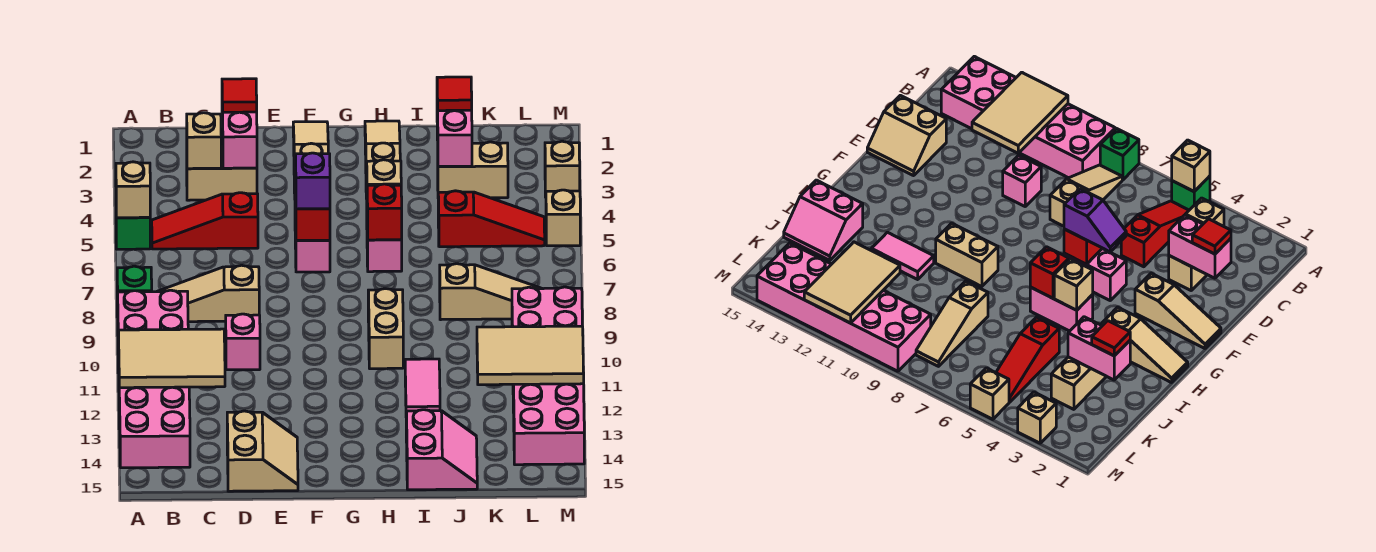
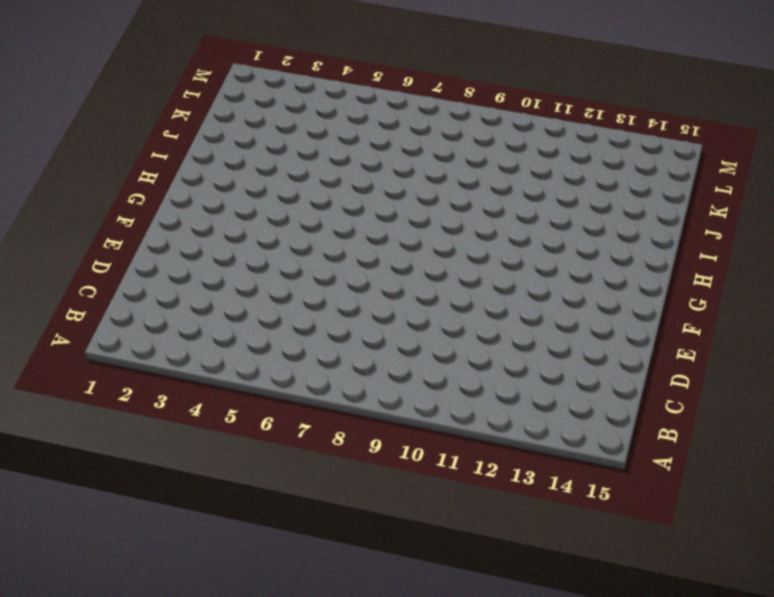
none -> green 1x1 brick [116,217,150,249]
none -> green 1x1 brick [117,266,152,317]
none -> pink 2x6 brick [118,290,190,468]
none -> red 1x3 slope [152,193,258,249]

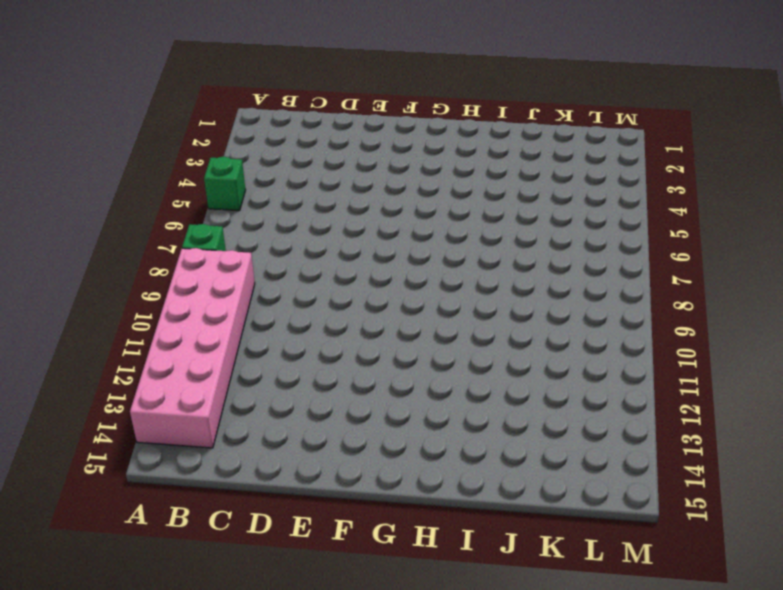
none -> red 1x3 slope [152,193,258,249]
none -> tan 1x3 slope [157,265,259,322]
none -> tan 1x2 brick [187,145,257,200]
none -> pink 1x1 brick [226,314,260,370]

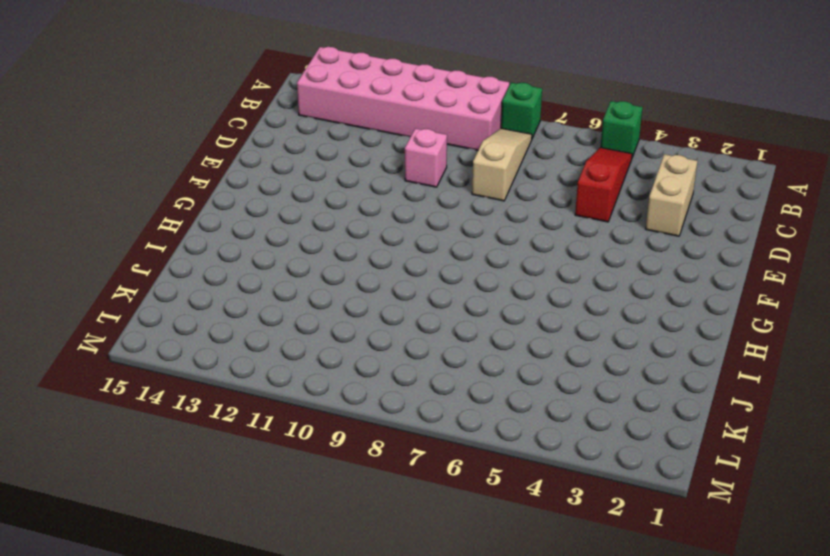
none -> tan 2x2 slope [227,411,298,491]
none -> tan 1x3 slope [293,122,328,193]
none -> pink 1x2 brick [295,193,330,272]
none -> tan 1x3 slope [365,121,400,198]

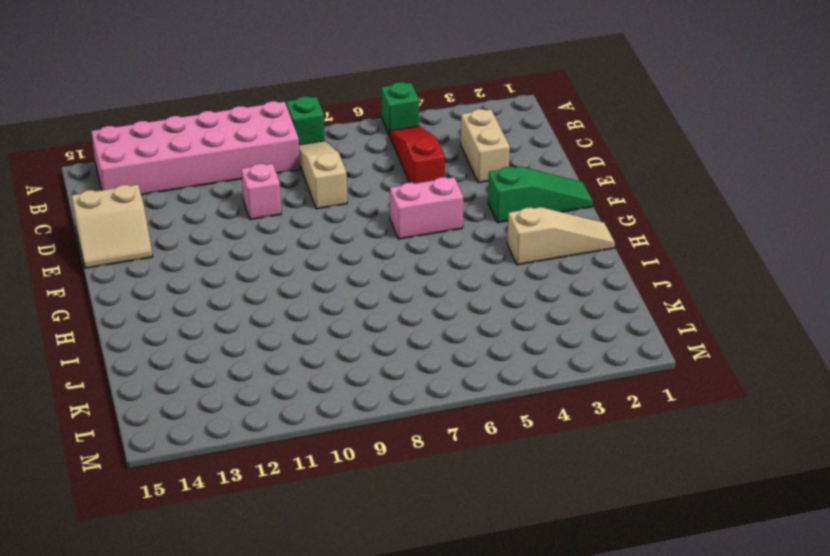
green 1x3 slope [488,167,593,223] -> tan 1x3 slope [293,122,328,193]
none -> pink 1x2 brick [367,235,402,272]
none -> tan 1x2 brick [368,289,403,369]
none -> pink 1x2 tile [405,359,440,411]
none -> pink 2x2 slope [406,410,477,490]

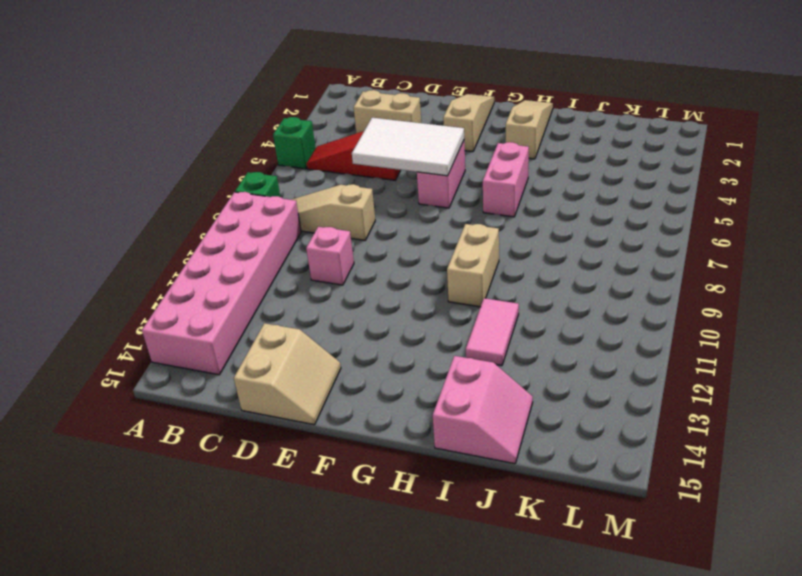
white 2x3 tile [352,118,464,176] -> red 1x1 brick [296,209,330,240]
none -> tan 1x2 brick [438,142,508,198]
none -> red 1x3 slope [438,191,545,247]
none -> tan 1x3 slope [440,264,542,320]
none -> pink 2x6 brick [512,287,584,465]

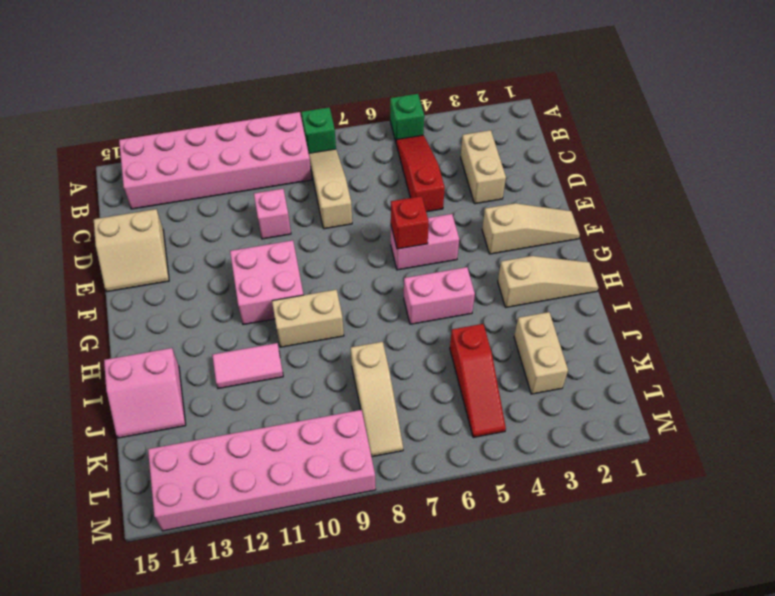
pink 2x2 brick [230,240,303,325] -> none
none -> tan 1x1 brick [545,141,580,197]
none -> tan 1x1 brick [546,190,580,246]
none -> tan 1x1 brick [116,162,150,218]
none -> tan 2x3 tile [118,329,225,388]

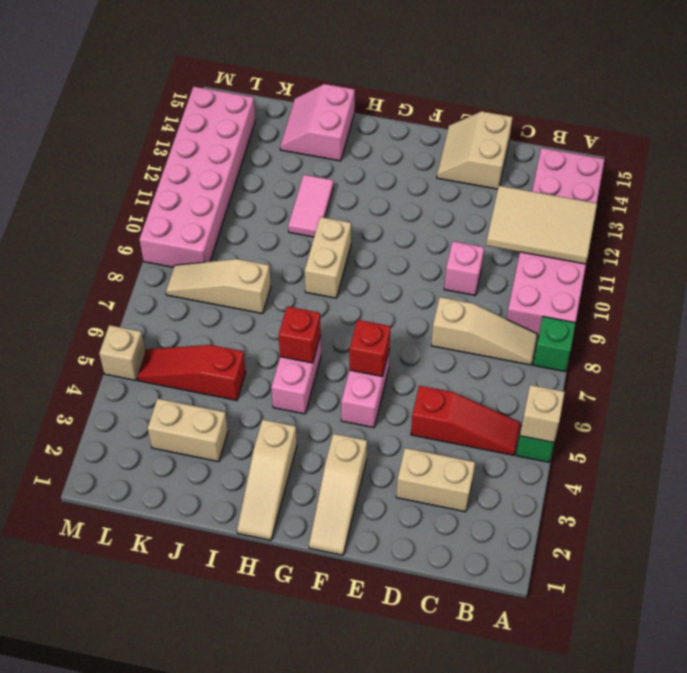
none -> tan 1x1 brick [545,141,580,197]
none -> tan 1x1 brick [187,113,221,169]
none -> pink 1x2 brick [222,112,257,168]
none -> tan 1x1 brick [366,160,401,186]

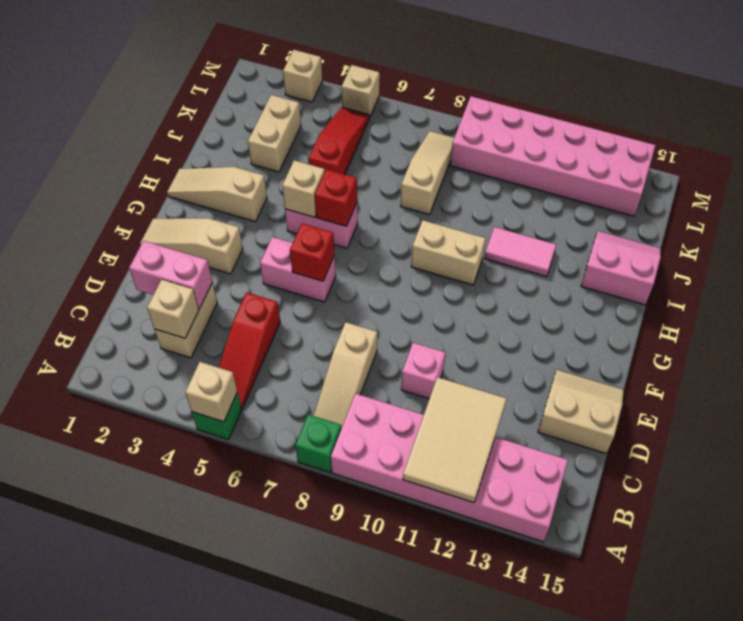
none -> pink 1x2 brick [437,108,472,166]
none -> tan 2x3 tile [477,326,584,385]
none -> red 1x1 tile [222,79,257,112]
none -> purple 1x2 slope [295,153,330,209]

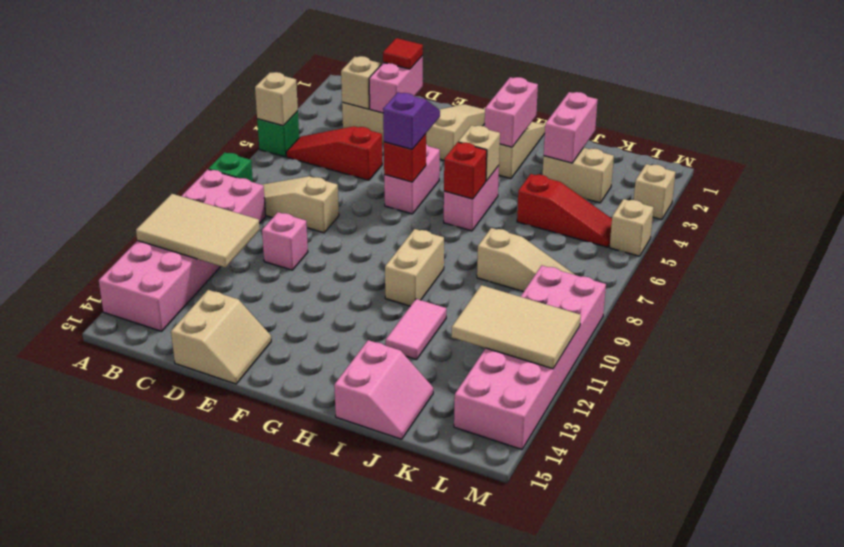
pink 1x2 brick [485,77,538,147] -> none
none -> red 1x1 tile [437,77,472,111]

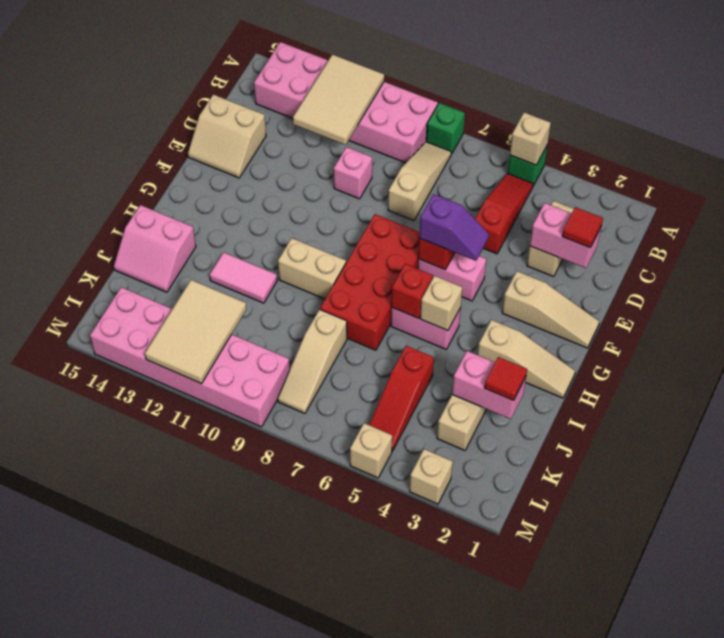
red 2x4 brick [320,214,420,350] -> none
none -> tan 1x1 brick [187,113,221,169]

